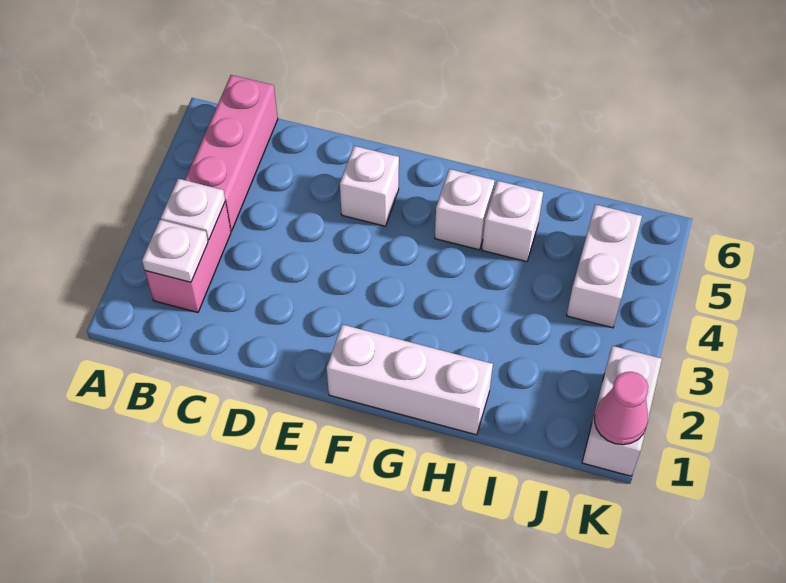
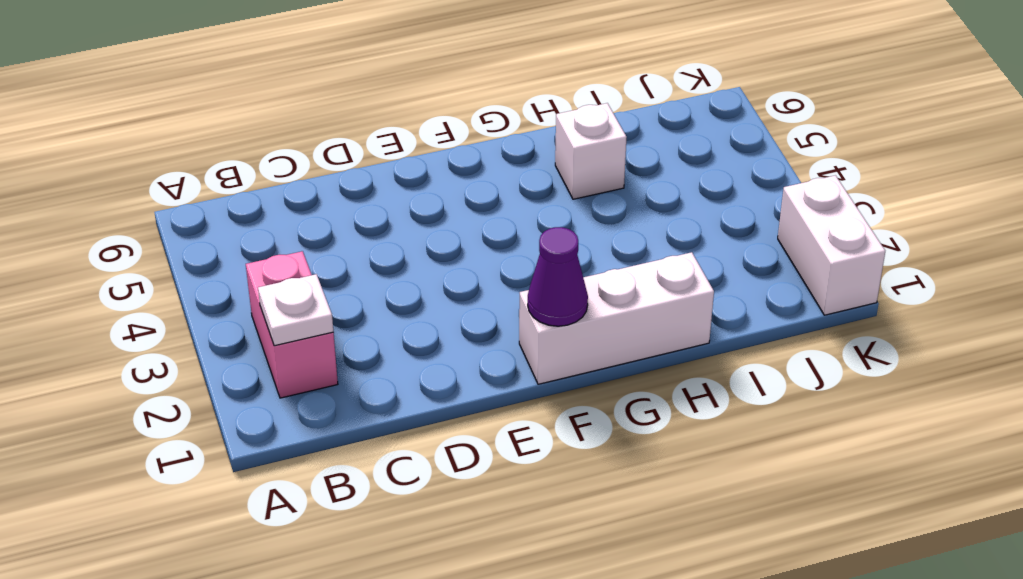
purple 1x1 cone [528,227,588,326] -> none
none -> pink 1x3 brick [185,75,278,231]
none -> white 1x1 brick [340,146,399,226]

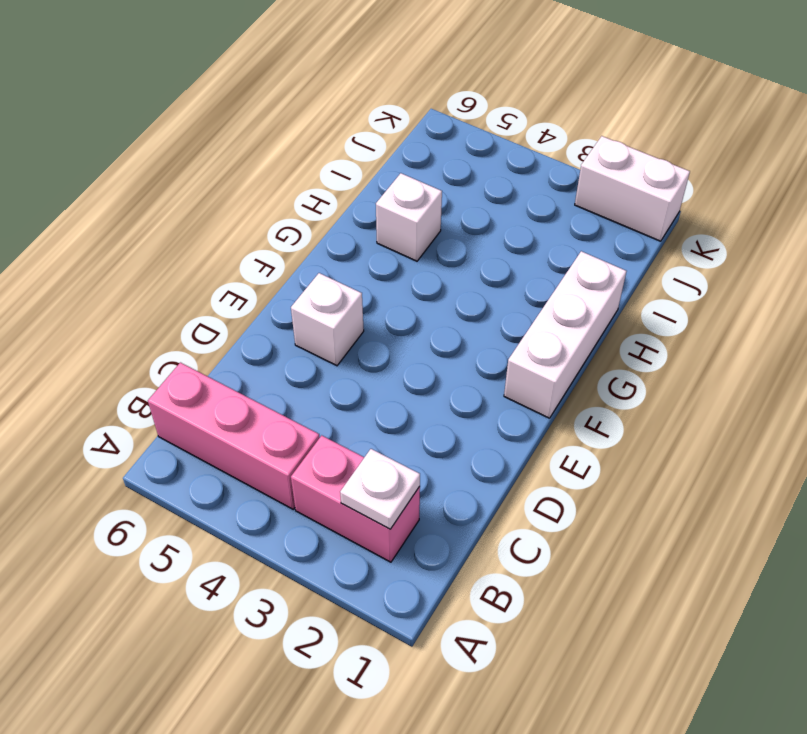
none -> white 1x1 brick [435,169,495,250]
none -> white 1x2 brick [567,204,642,328]

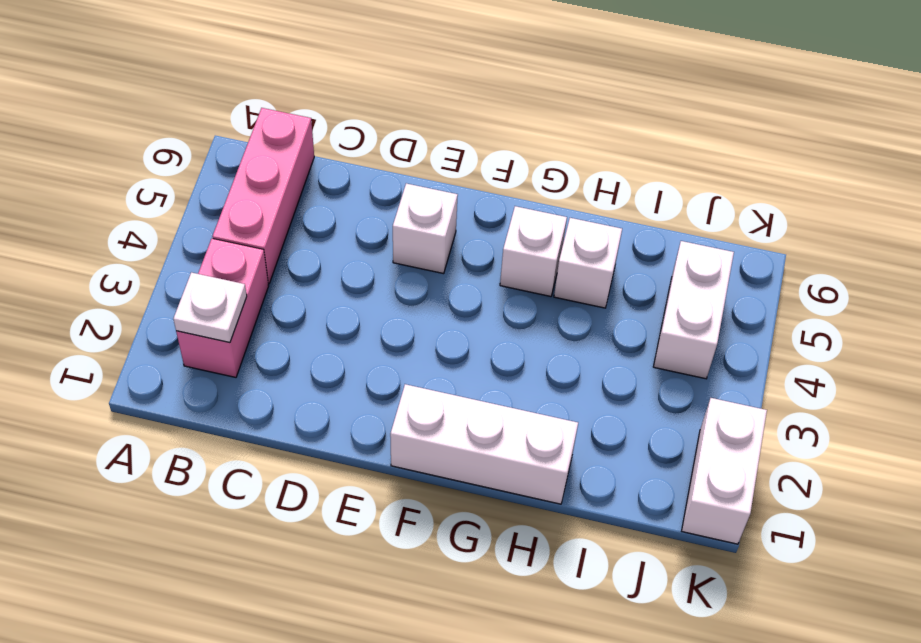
none -> white 1x1 plate [161,179,225,240]
none -> pink 1x1 cone [595,372,648,445]

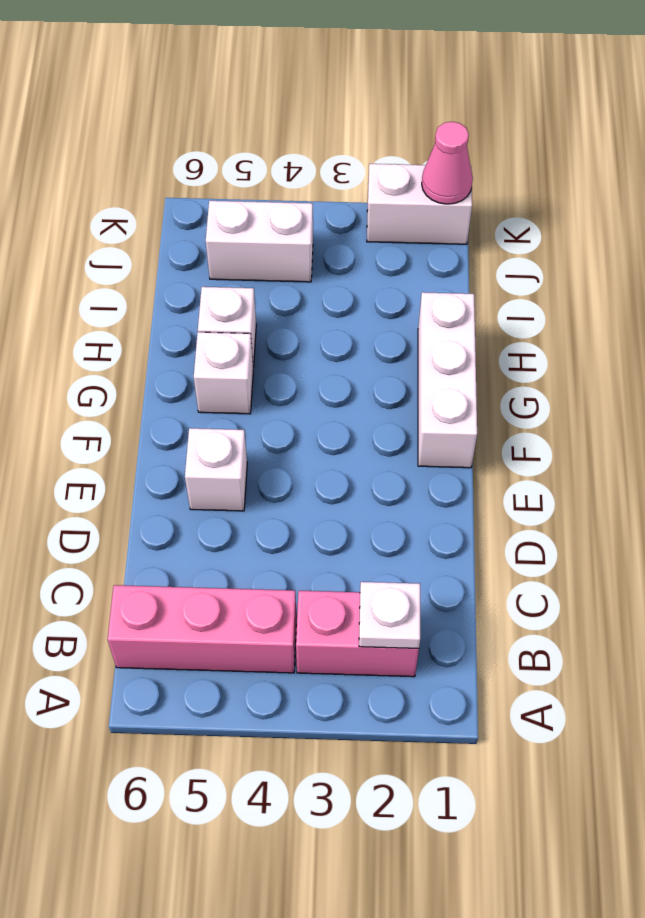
none -> white 1x1 plate [161,179,225,240]

